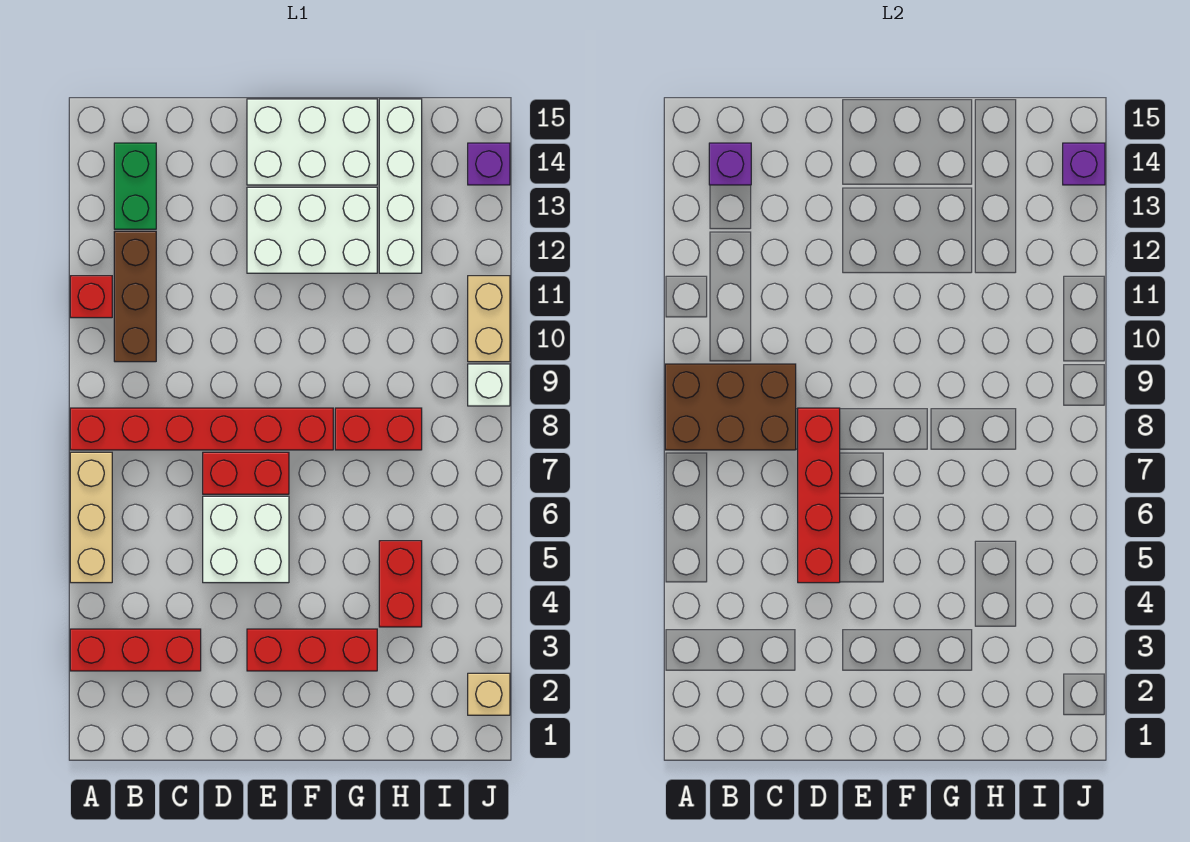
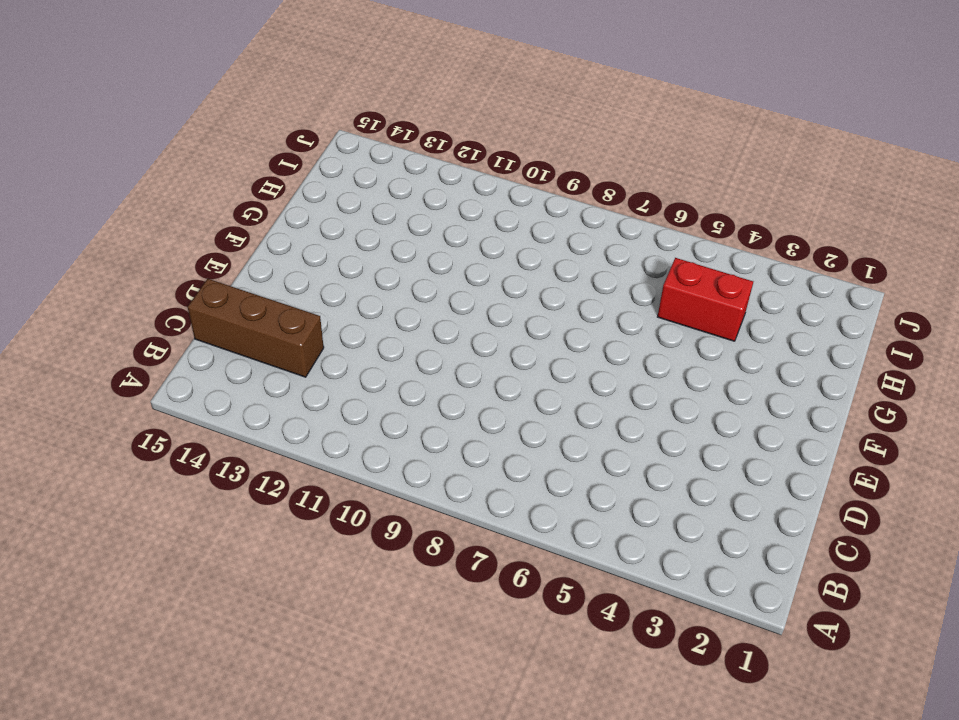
brown 1x3 brick [188,279,324,377] -> brown 1x3 brick moved to [114,231,156,362]
none -> red 1x3 brick [70,629,201,671]
none -> tan 1x3 brick [70,452,112,583]
none -> red 1x6 brick [70,408,333,450]

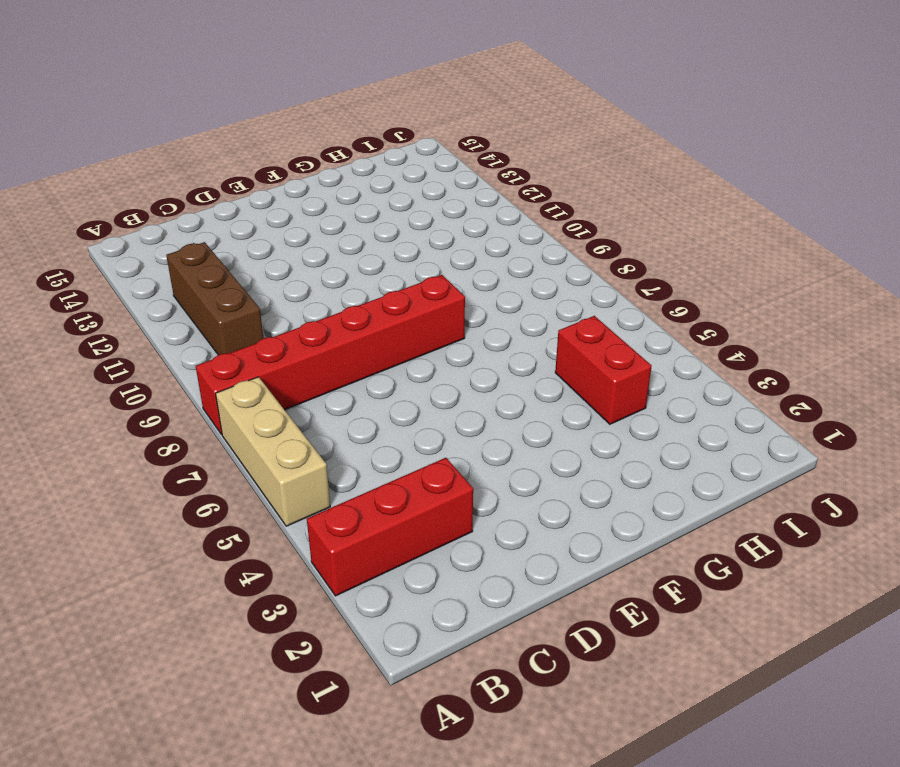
none -> red 1x1 brick [70,276,112,318]
none -> green 1x2 brick [114,143,156,229]
none -> white 2x2 brick [203,496,289,583]

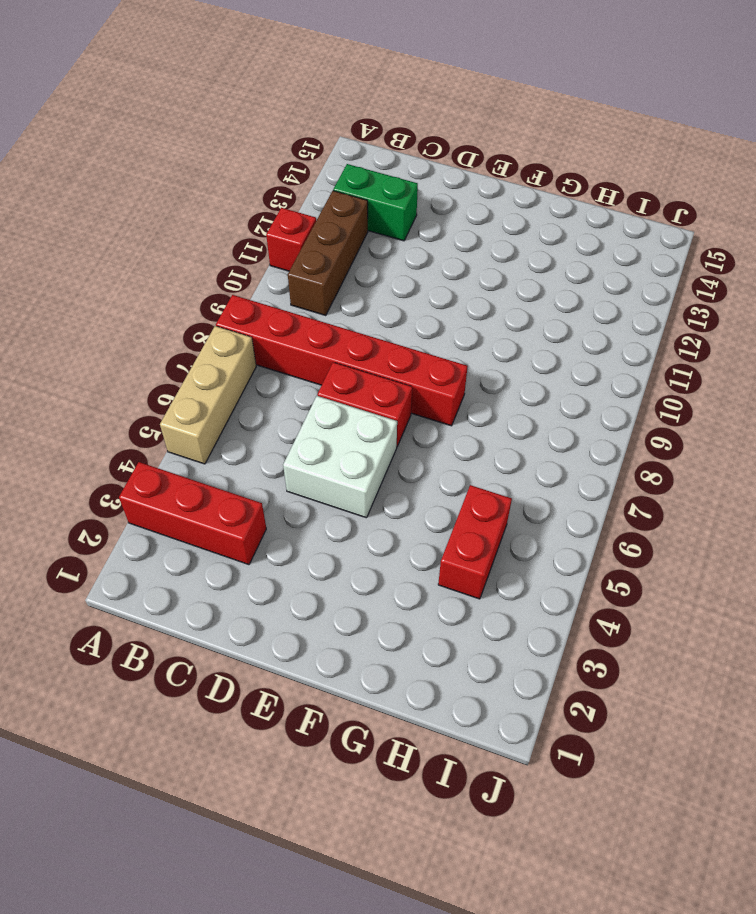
green 1x2 brick [333,164,418,241] -> green 1x2 brick turned to [114,143,156,229]
none -> red 1x3 brick [247,629,377,671]
none -> white 2x3 brick [247,187,377,273]
none -> white 2x3 brick [247,99,377,185]

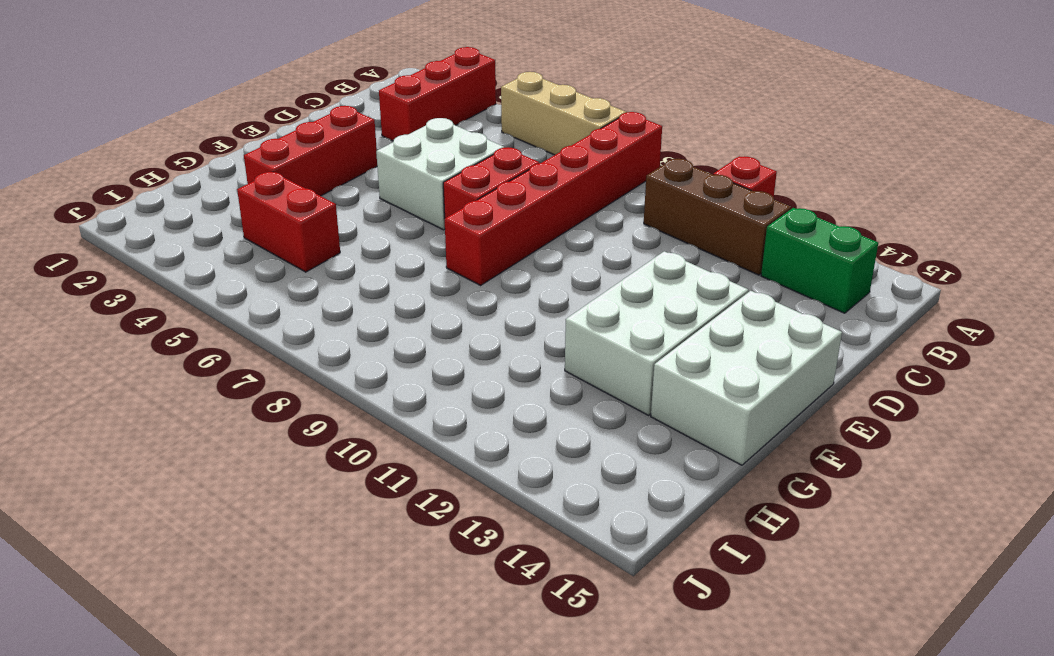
none -> red 1x2 brick [335,408,422,450]
none -> white 1x4 brick [379,99,422,273]
none -> tan 1x1 brick [468,673,510,715]

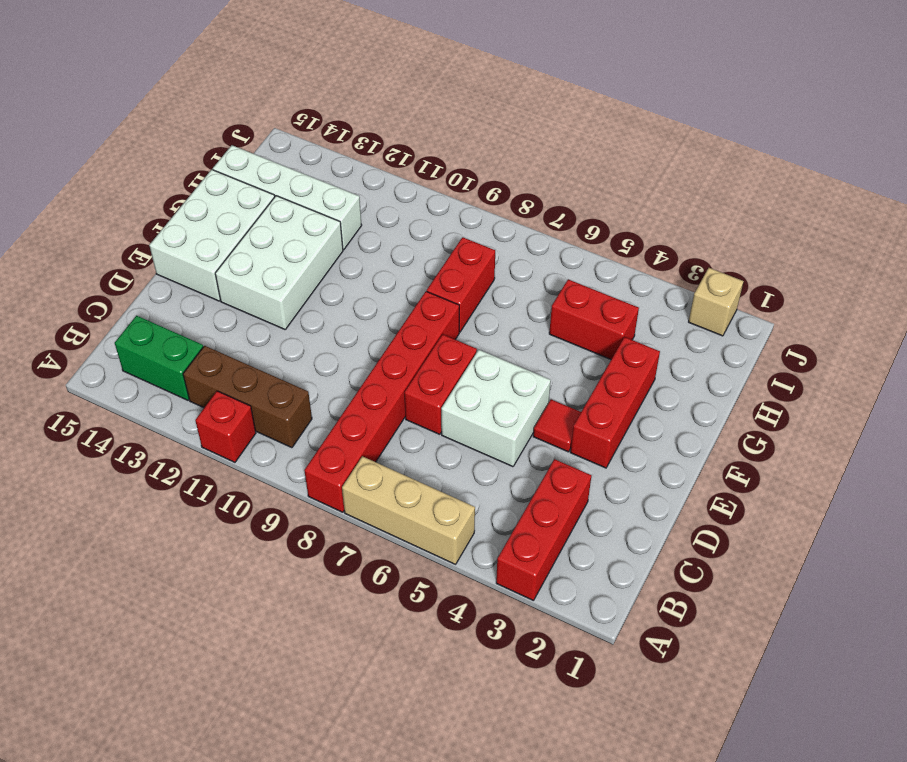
red 1x1 tile [533,400,581,452] -> none
none -> white 1x1 brick [468,364,510,406]
none -> tan 1x2 brick [468,276,510,362]
none -> purple 1x1 brick [468,143,510,185]

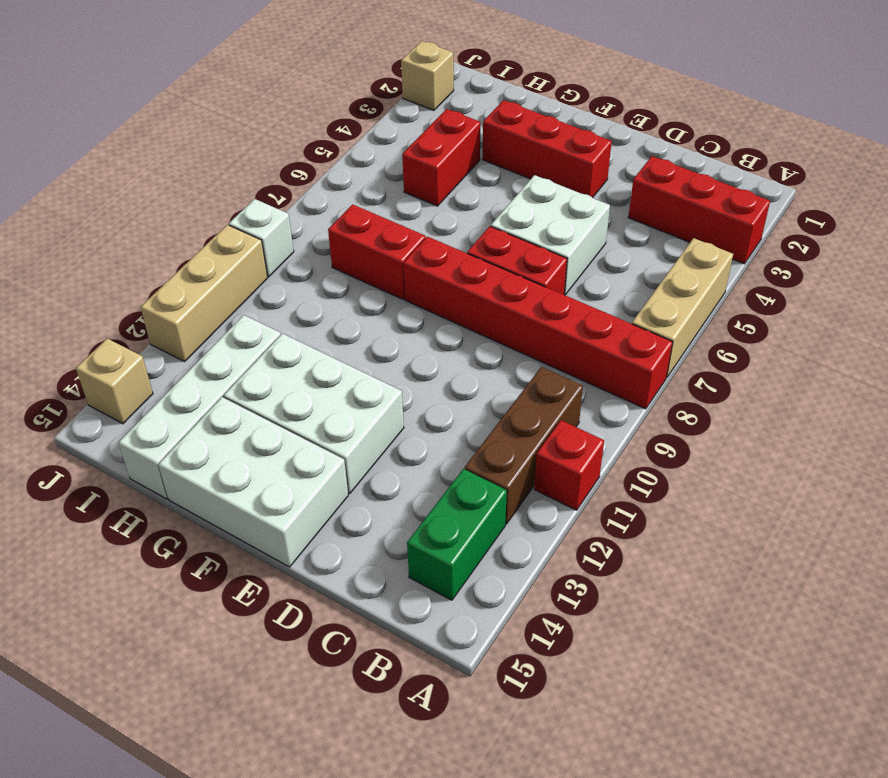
tan 1x3 brick [141,225,267,362] -> tan 1x2 brick [468,276,510,362]
tan 1x1 brick [76,338,153,424] -> purple 1x1 brick [468,143,510,185]
none -> brown 2x3 brick [665,364,796,450]
none -> purple 1x1 brick [709,143,751,185]
none -> red 1x4 brick [798,408,840,583]

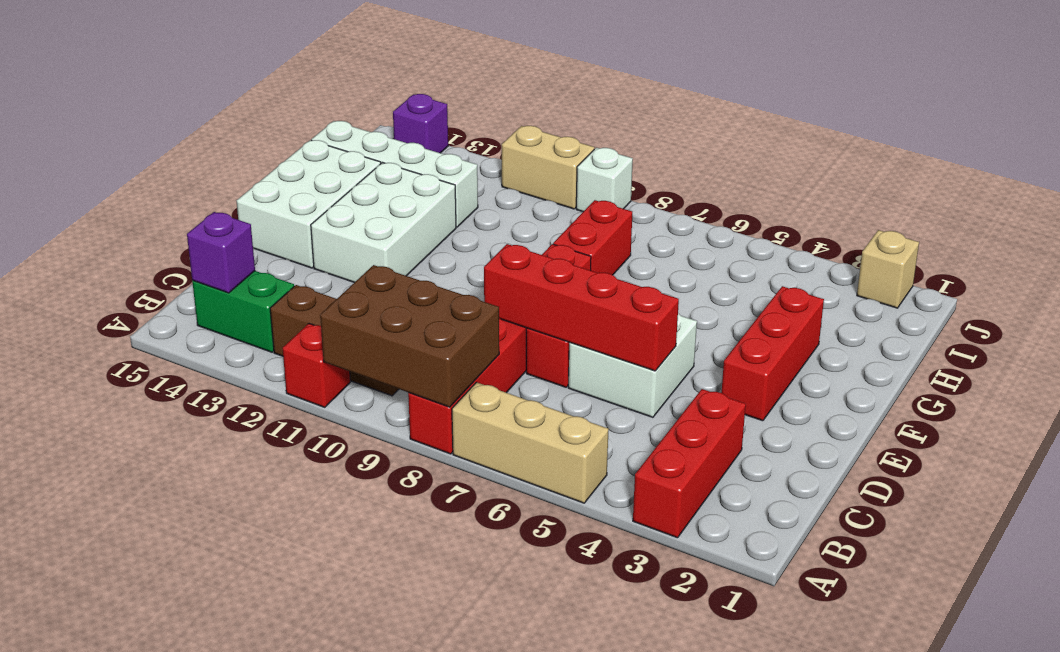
brown 2x3 brick [320,265,499,407] -> brown 2x3 brick turned to [665,364,796,450]
none -> red 1x2 brick [379,541,422,627]
none -> purple 1x1 brick [1063,143,1105,185]

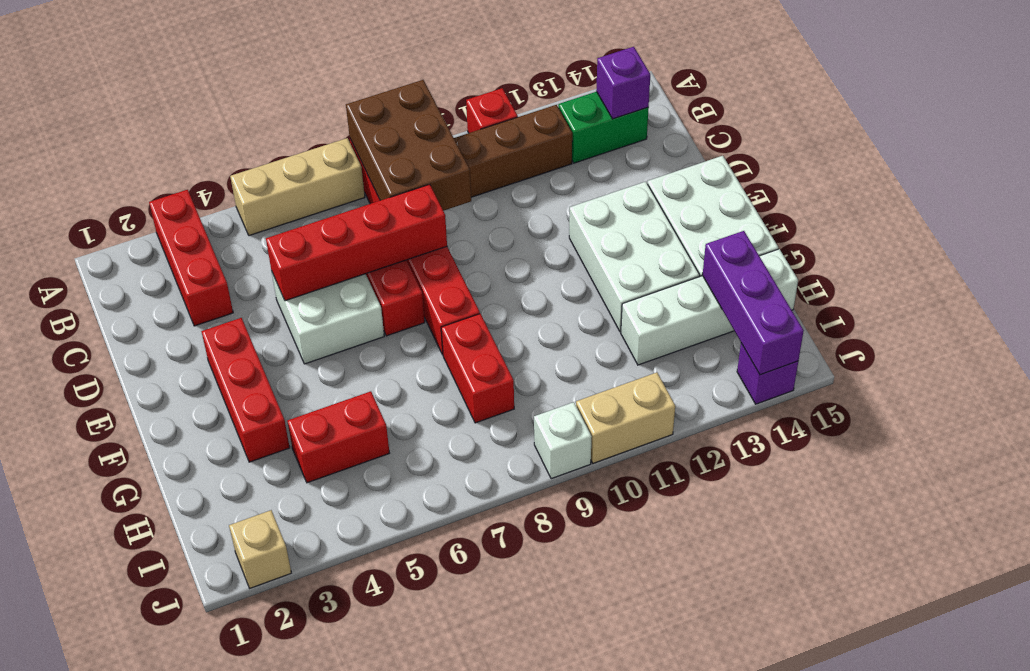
purple 1x3 brick [703,231,804,375] -> purple 1x1 brick [1063,143,1105,185]

